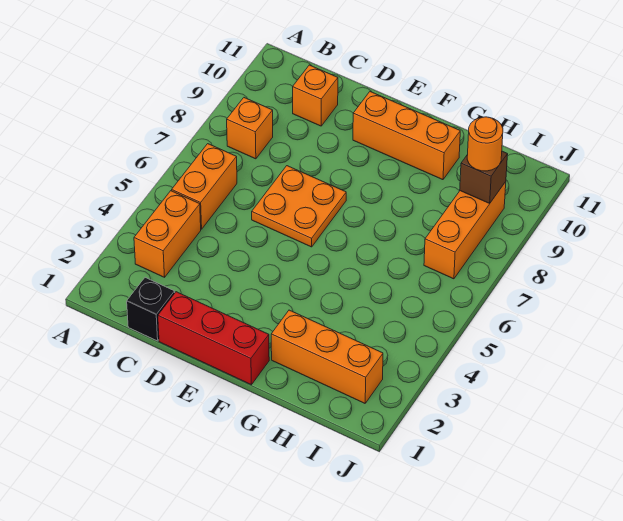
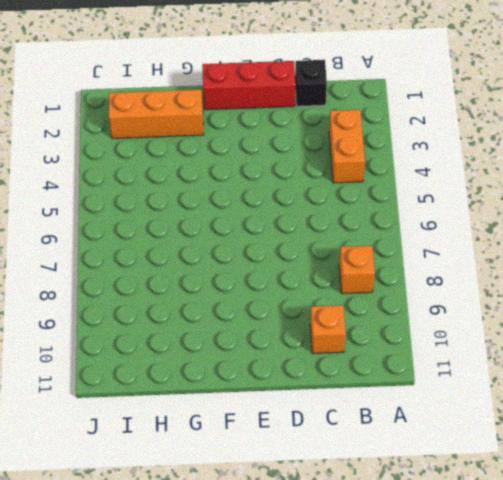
none -> orange 1x2 brick [172,144,237,229]
none -> orange 2x2 plate [252,166,346,247]
none -> orange 1x3 brick [353,92,460,180]

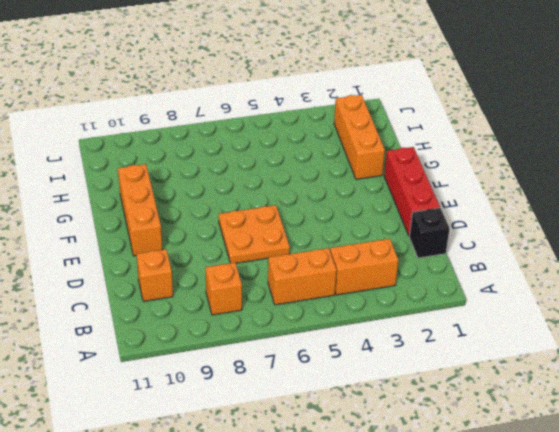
none -> orange 1x3 brick [424,182,506,279]
none -> brown 1x1 brick [460,151,508,204]
none -> orange 1x1 round brick [467,117,503,171]

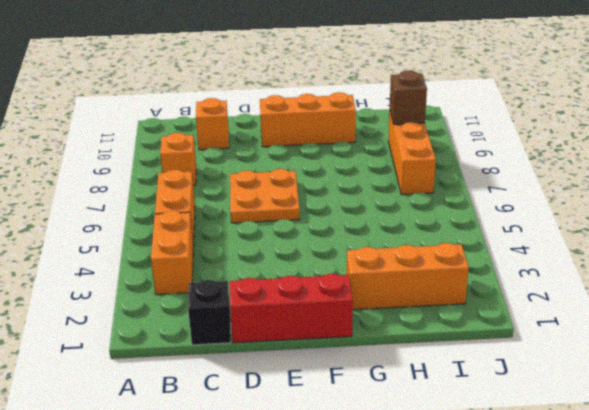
none -> orange 1x1 round brick [467,117,503,171]

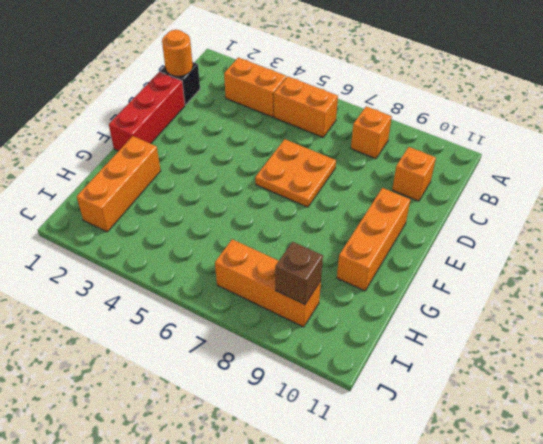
orange 1x1 round brick [162,30,193,76] -> orange 1x1 round brick moved to [467,117,503,171]

